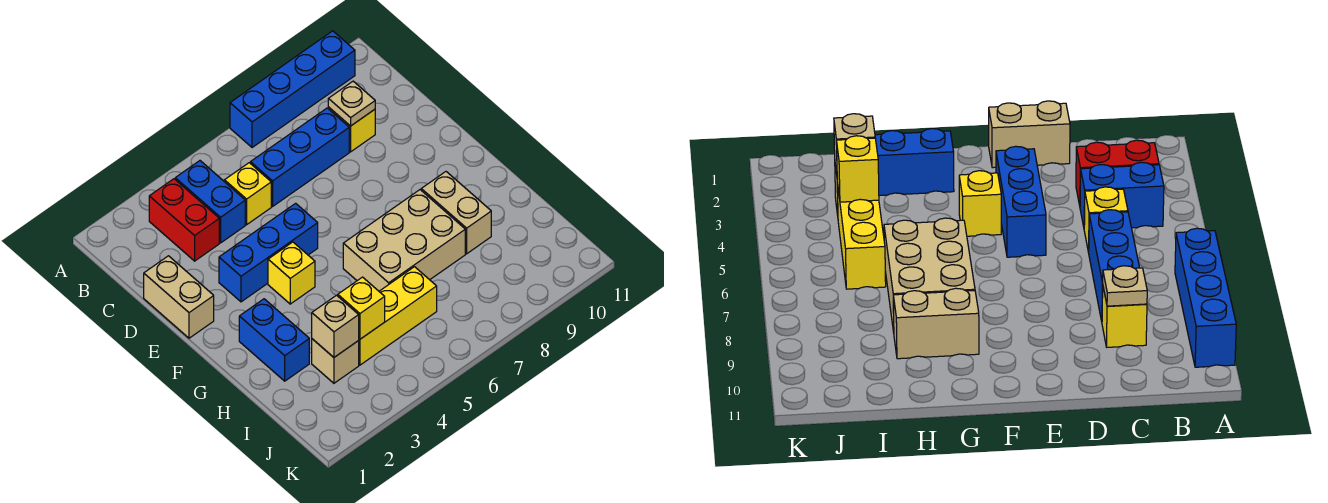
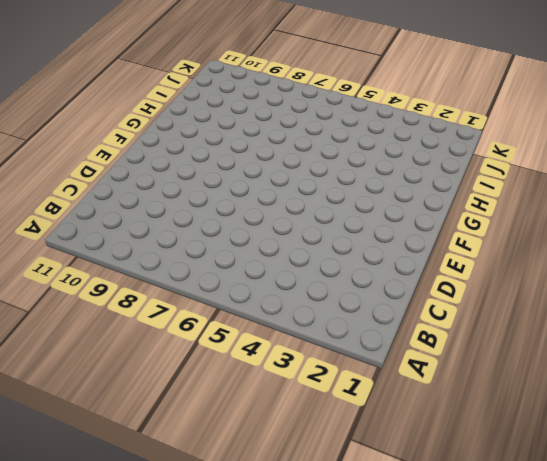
none -> blue 1x4 brick [230,31,355,148]
none -> red 1x2 brick [149,179,219,261]
none -> blue 1x2 brick [175,161,245,243]

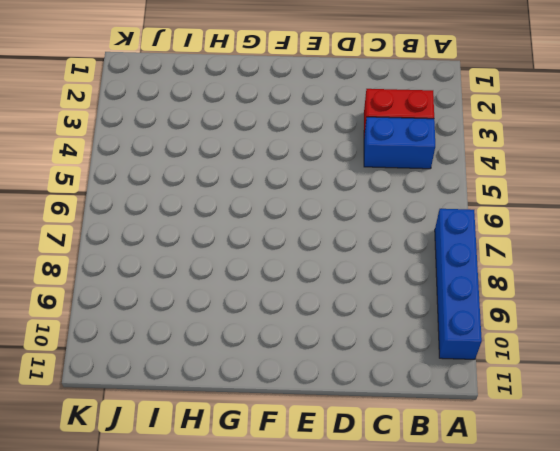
none -> yellow 1x1 brick [224,163,271,225]
none -> blue 1x3 brick [250,108,349,206]
none -> yellow 1x1 brick [328,107,375,152]

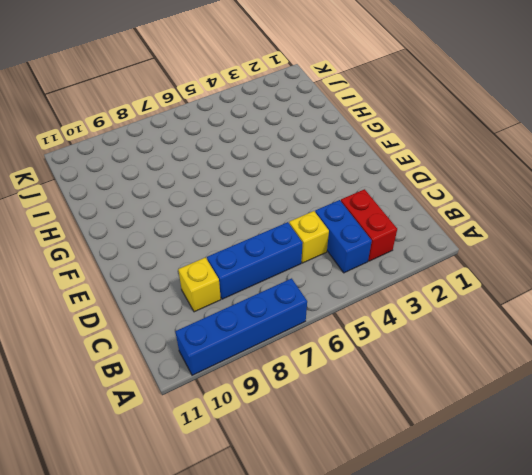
none -> tan 1x2 brick [144,256,214,338]
none -> blue 1x3 brick [219,203,318,302]
none -> yellow 1x1 brick [268,242,315,304]

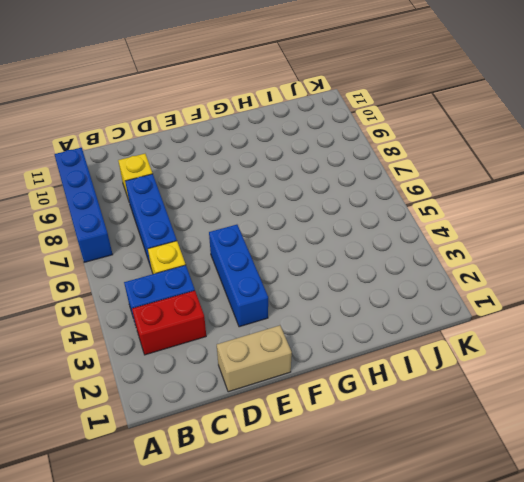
none -> yellow 1x1 brick [268,242,315,304]
none -> blue 1x2 brick [239,299,309,381]
none -> tan 2x3 brick [343,190,465,291]

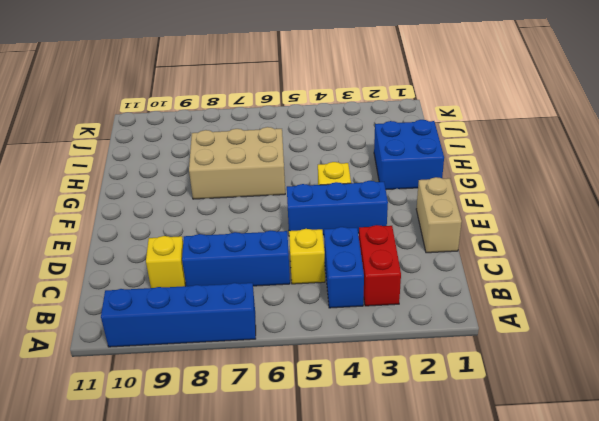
blue 2x2 brick [374,120,444,190] -> blue 1x2 brick [239,299,309,381]
none -> tan 1x2 brick [421,172,491,254]
none -> tan 1x1 brick [312,339,359,383]
none -> yellow 1x3 brick [358,267,437,365]

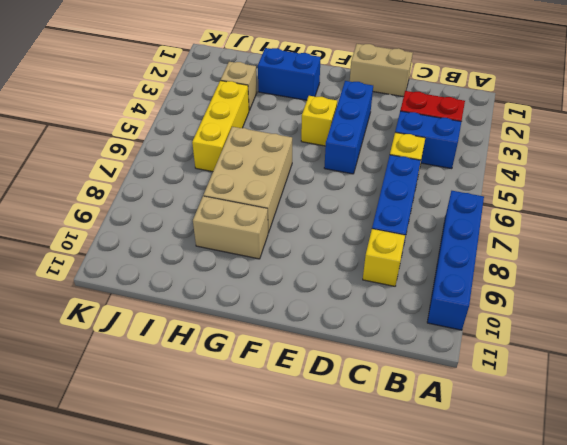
none -> tan 1x1 plate [328,81,375,126]
none -> tan 1x1 brick [312,295,359,357]
none -> yellow 1x1 brick [338,277,385,339]

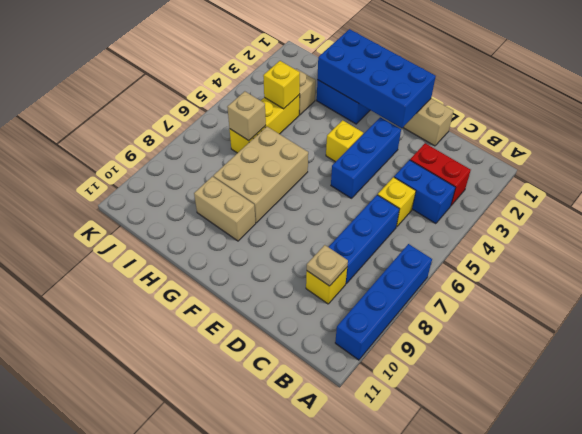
blue 2x4 brick [317,29,436,128] -> none
tan 1x1 brick [227,91,266,141] -> tan 1x1 brick moved to [312,295,359,357]

